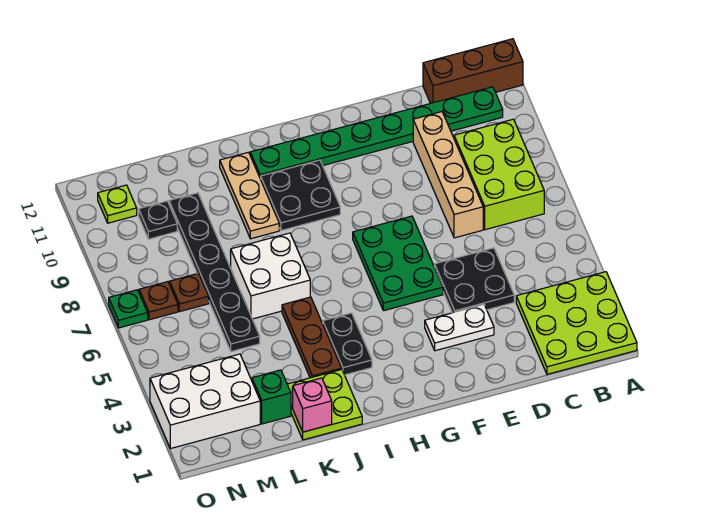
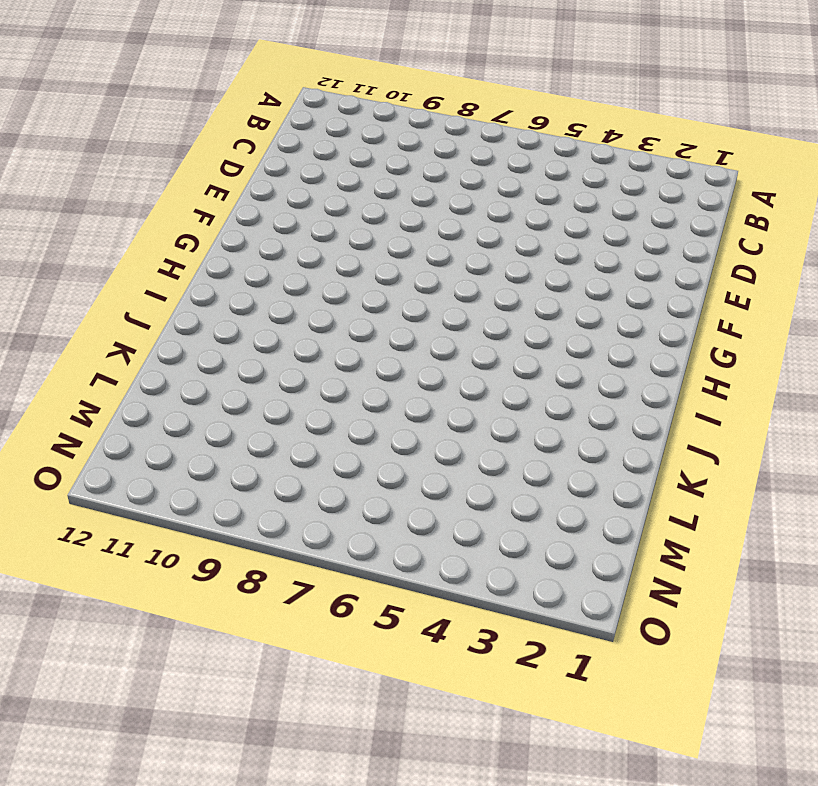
none -> lime 3x3 plate [516,272,637,374]
none -> brown 1x3 brick [423,39,523,103]
none -> lime 2x3 brick [454,119,544,230]

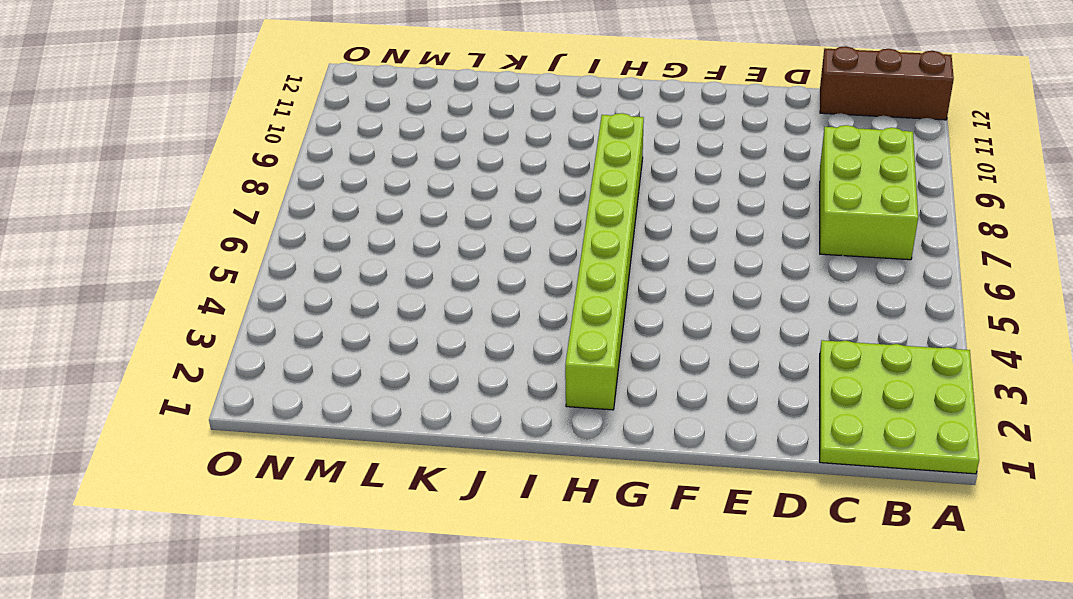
lime 1x8 brick [565,113,644,410] -> black 2x2 plate [261,160,340,231]
none -> green 1x8 plate [250,87,503,179]
none -> black 2x2 plate [435,248,514,313]
none -> tan 1x4 brick [413,112,483,238]

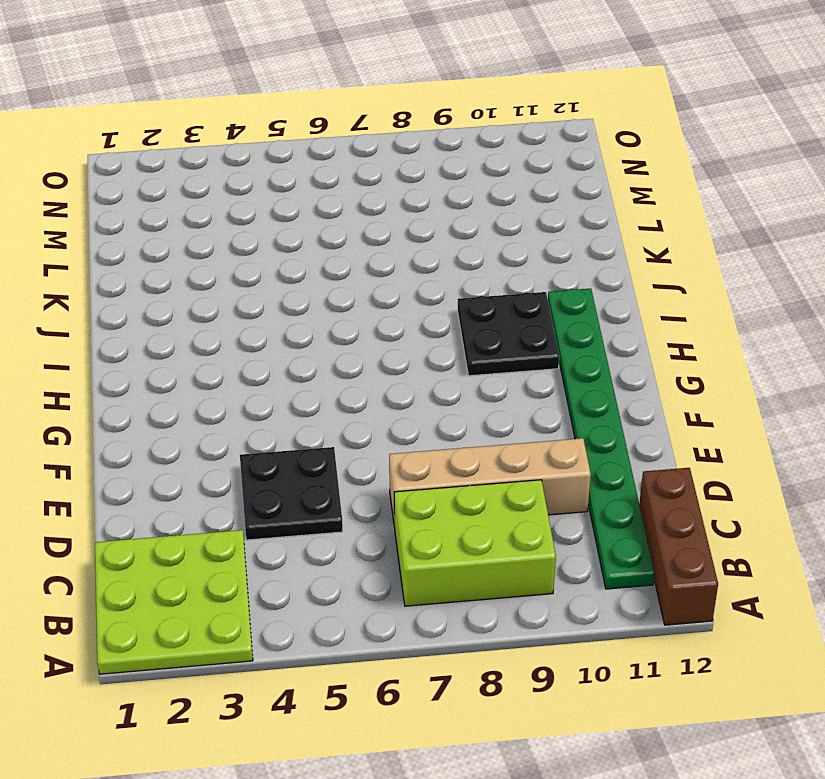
none -> white 1x2 plate [425,304,494,351]
none -> green 2x3 plate [353,216,443,311]
none -> black 1x2 plate [323,313,372,375]

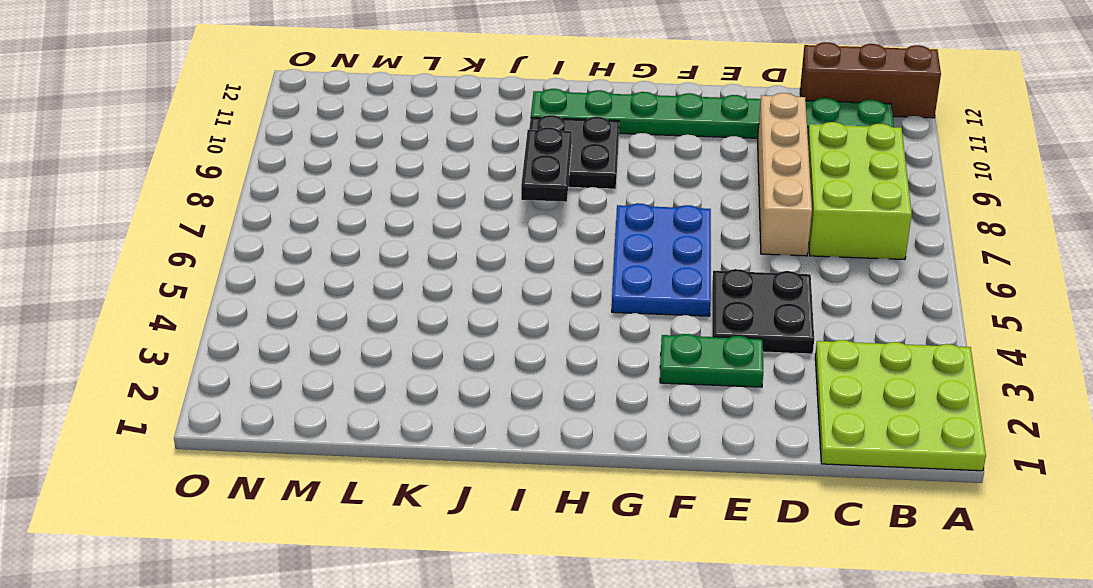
green 1x2 plate [660,334,763,387] -> white 1x2 plate [425,304,494,351]
blue 2x3 plate [612,203,711,316] -> green 2x3 plate [353,216,443,311]
black 1x2 plate [521,127,572,202] -> black 1x2 plate moved to [323,313,372,375]
none -> lime 2x2 plate [287,369,362,440]
none -> brown 1x3 plate [282,297,342,378]
none -> white 2x2 brick [231,233,310,319]

